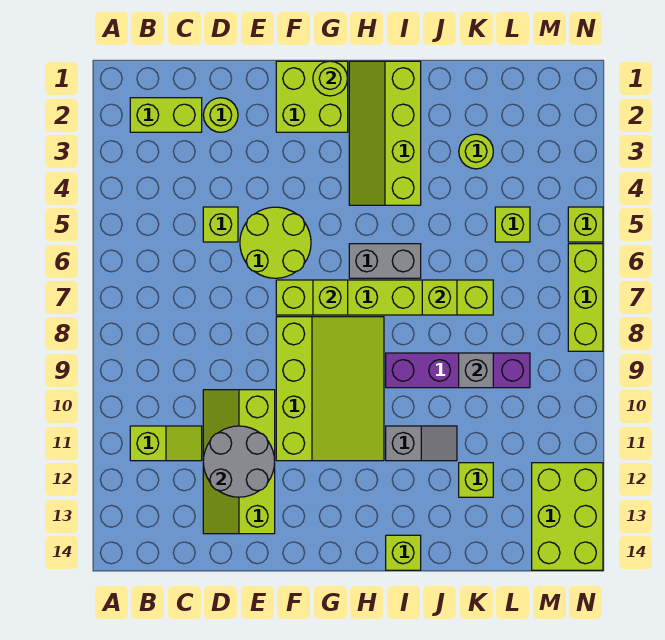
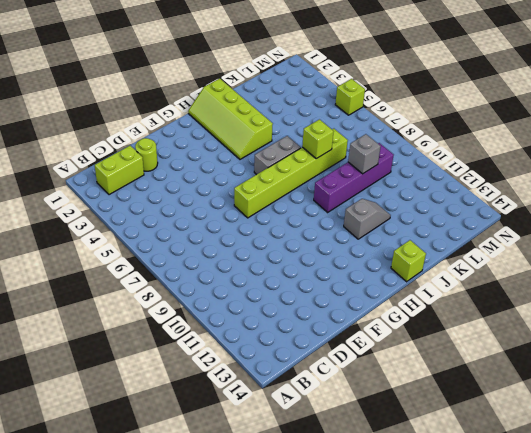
none -> lime 1x2 slope [130,426,202,461]
none -> lime 1x1 brick [203,207,238,242]
none -> lime 2x4 slope [203,390,275,534]

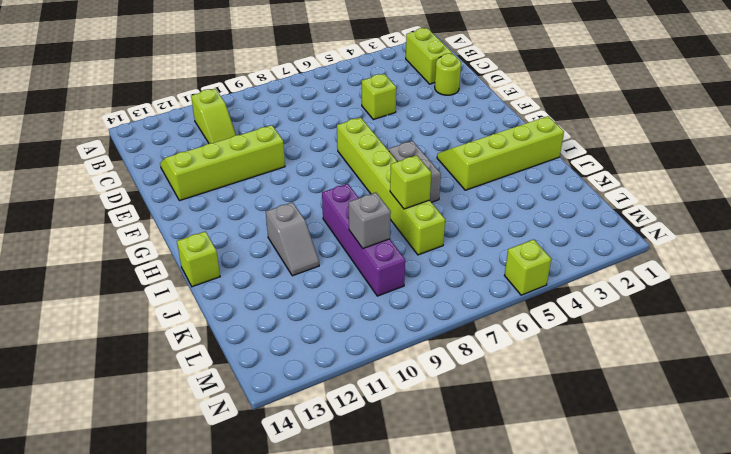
none -> lime 2x2 round brick [240,207,311,278]
none -> lime 2x2 brick [276,61,348,132]
none -> lime 3x4 slope [276,317,384,461]

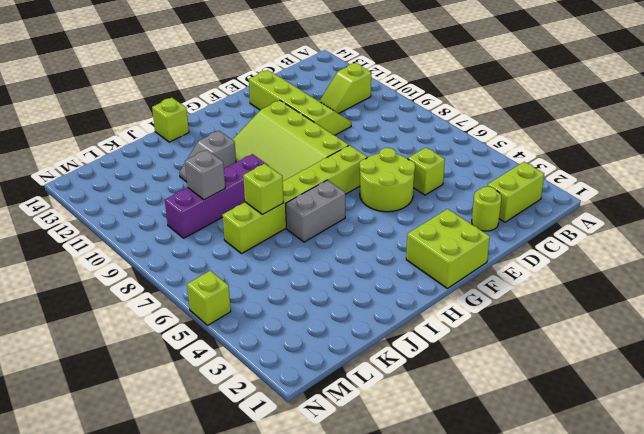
none -> lime 2x4 slope [349,61,421,205]
none -> lime 1x1 round brick [459,134,493,169]
none -> lime 1x1 brick [459,463,493,497]

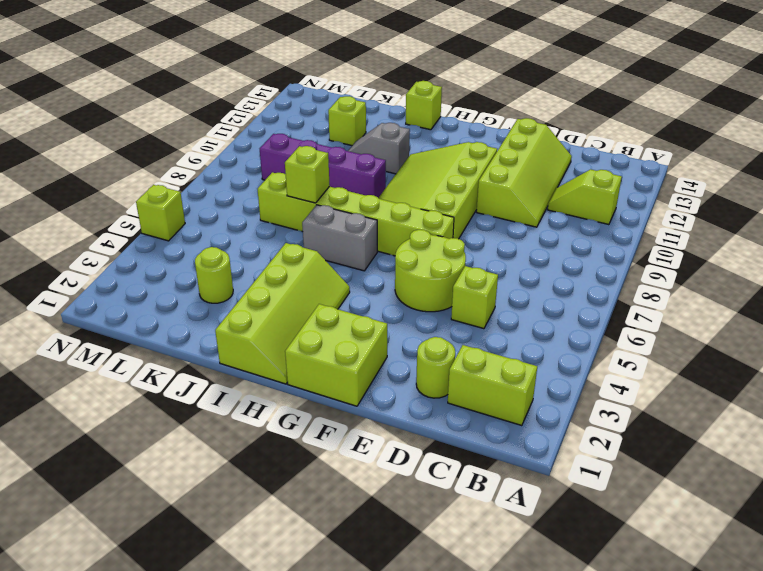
none -> lime 1x1 brick [495,207,530,242]
none -> lime 2x3 brick [532,463,603,570]
none -> lime 1x3 brick [568,244,603,351]

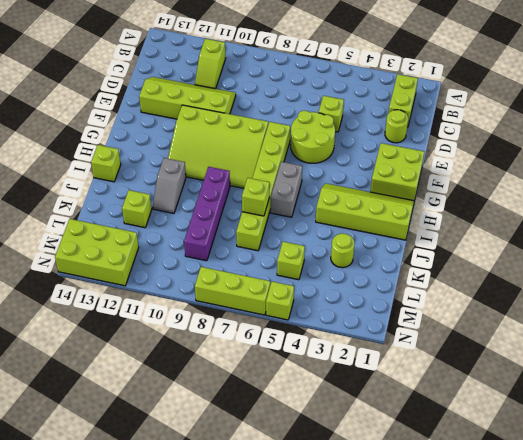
none -> grey 2x2 round brick [203,426,275,497]
none -> lime 1x1 round brick [313,61,348,96]
none -> lime 1x1 brick [313,280,348,315]

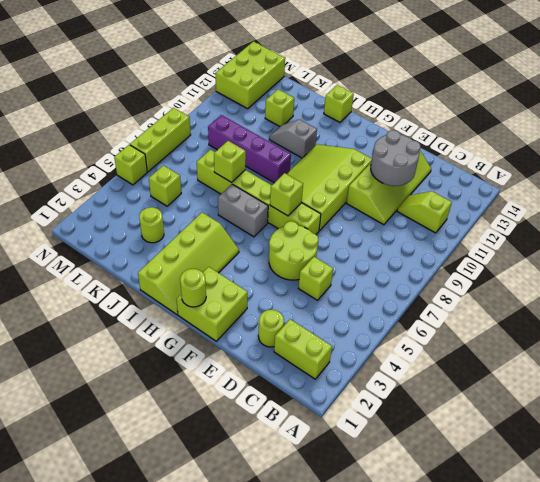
none -> grey 1x1 brick [459,353,493,388]

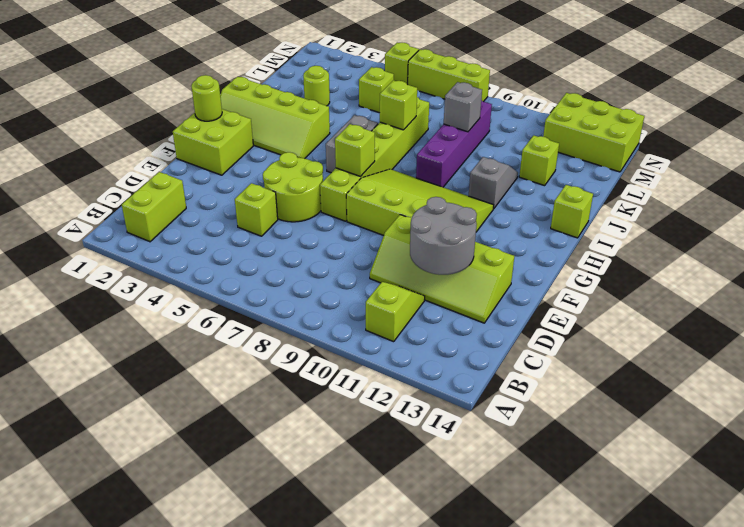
none -> lime 1x1 round brick [203,98,238,132]

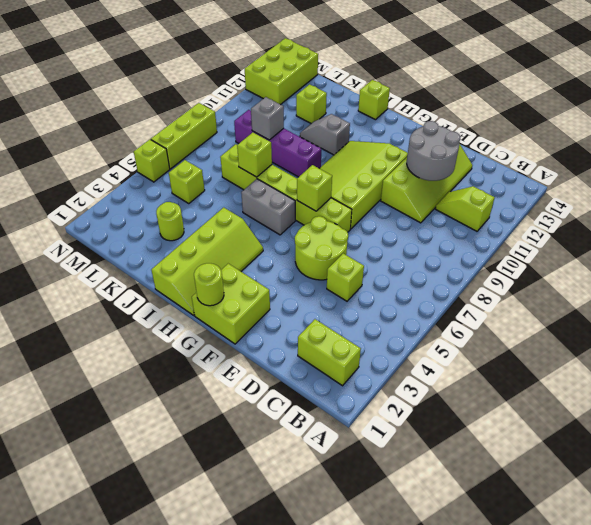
none -> lime 1x1 round brick [203,98,238,132]

